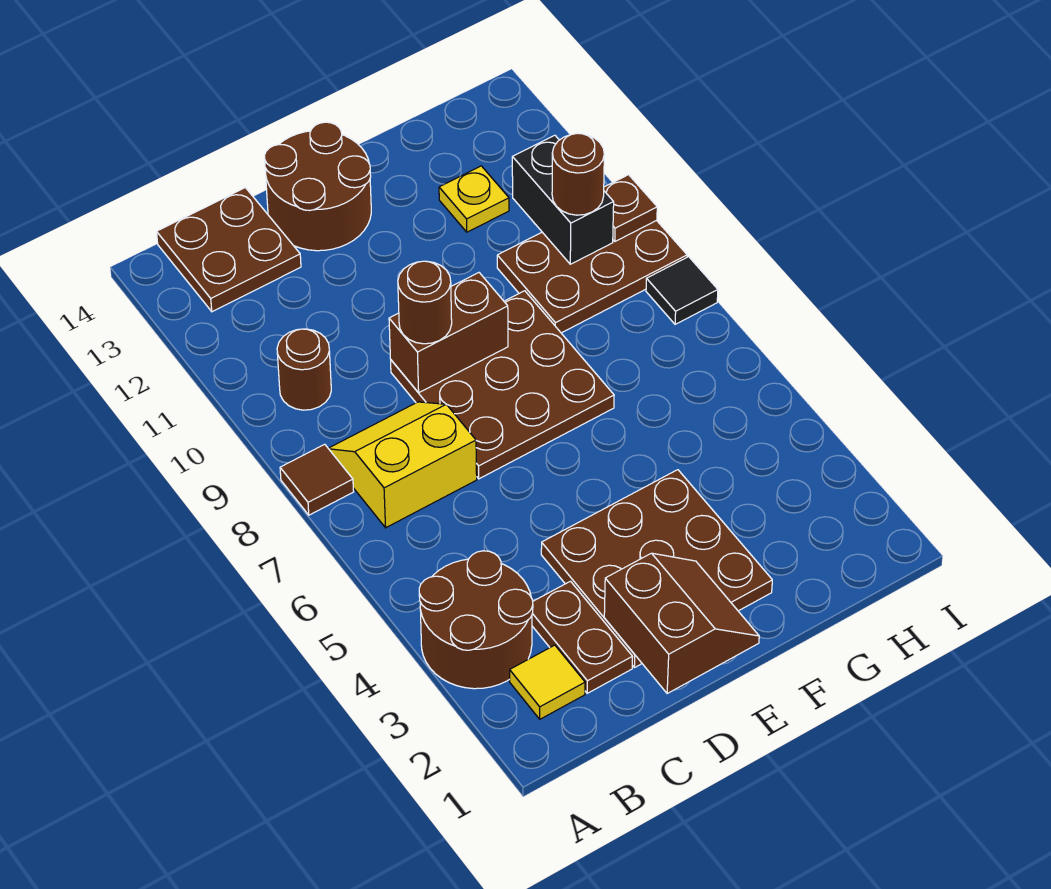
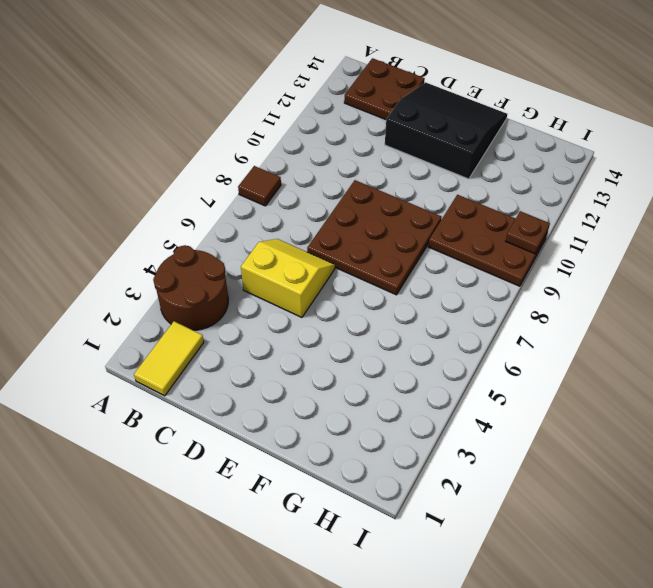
yellow 1x2 tile [134,321,204,396] -> yellow 1x1 tile [510,645,585,719]
yellow 2x2 slope [241,239,335,317] -> yellow 2x2 slope moved to [328,402,477,528]
black 3x3 slope [385,82,507,179] -> brown 2x2 round brick [264,122,371,251]
none -> brown 1x1 round brick [277,329,331,410]
none -> brown 1x2 plate [532,581,633,693]
none -> brown 3x3 plate [541,470,772,668]

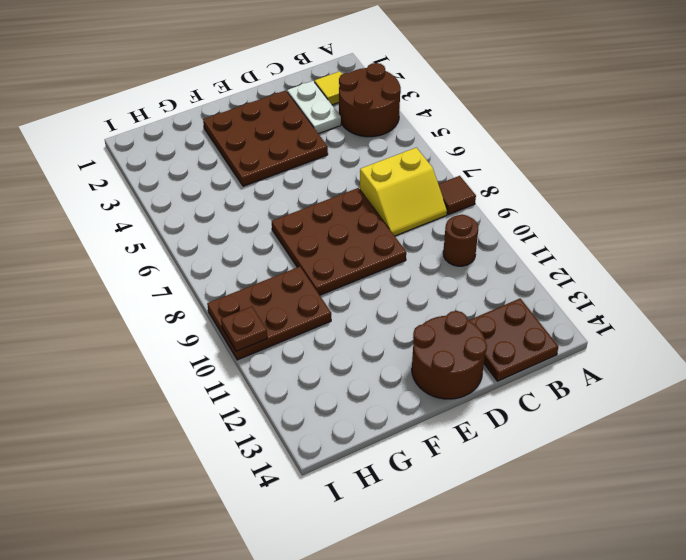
white 1x2 plate [287,81,341,134] -> brown 1x2 plate [532,581,633,693]
none -> yellow 1x1 plate [439,166,509,232]
none -> black 1x1 tile [646,257,718,324]
none -> brown 2x2 slope [604,553,759,694]

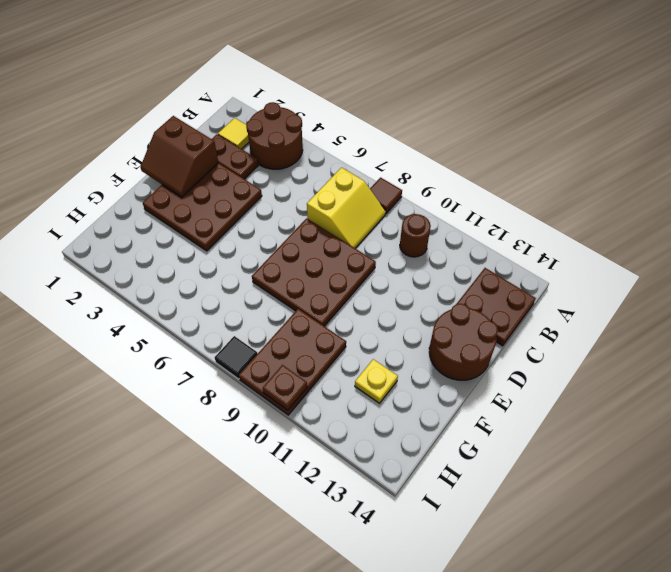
none -> brown 1x2 brick [389,273,508,393]
none -> black 1x2 brick [512,135,614,264]
none -> brown 1x1 round brick [398,261,452,344]

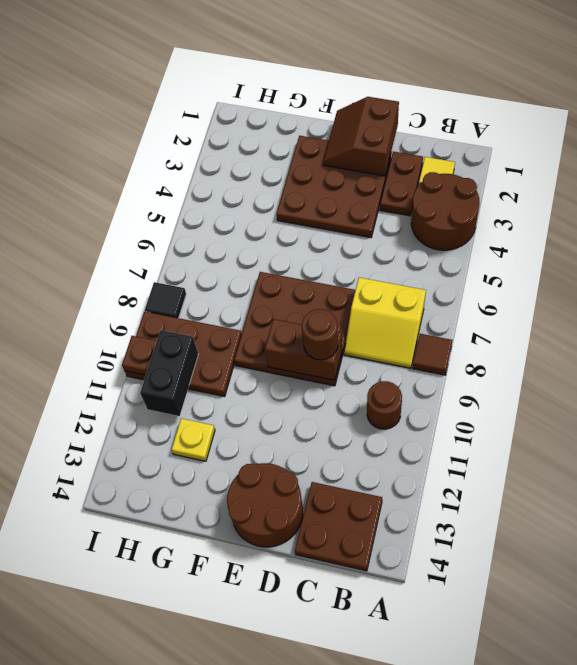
none -> brown 1x1 round brick [552,133,604,215]

